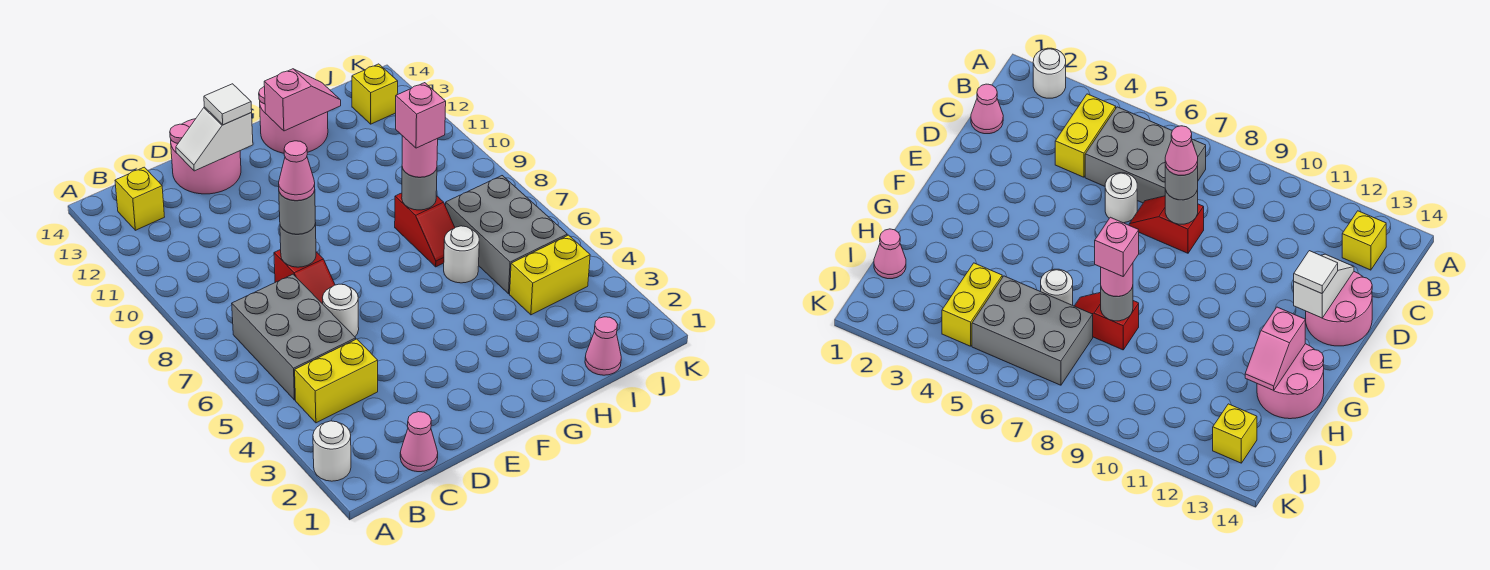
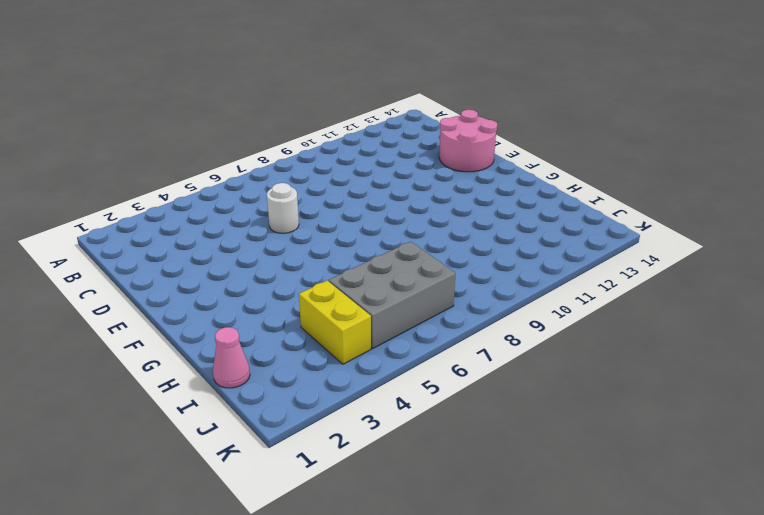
none -> white 1x1 round brick [313,421,351,481]
none -> yellow 1x2 brick [295,339,378,423]
none -> grey 2x3 brick [232,274,356,400]

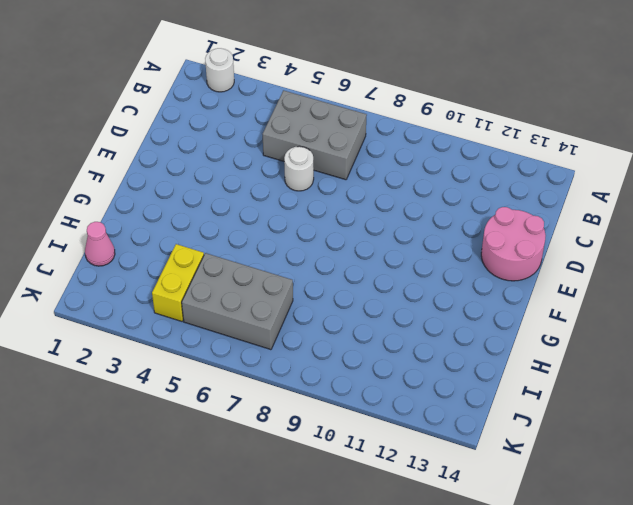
none -> yellow 1x2 brick [295,339,378,423]
none -> yellow 1x1 brick [115,167,164,230]
none -> pink 1x1 cone [400,412,438,472]

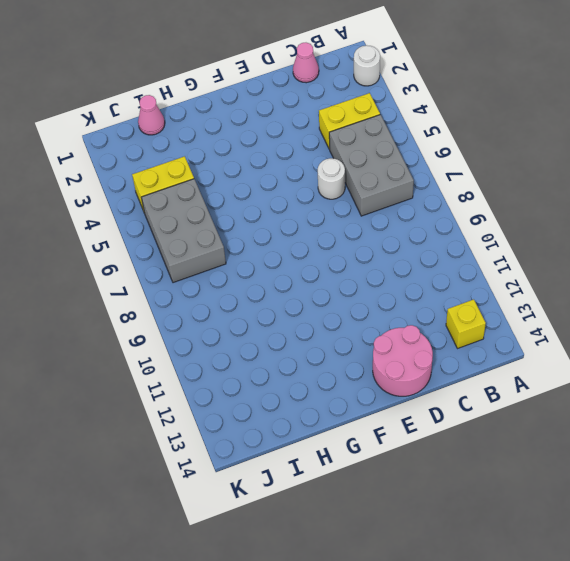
none -> red 1x2 slope [274,250,335,304]
none -> pink 2x2 round brick [259,87,328,153]
none -> white 1x1 round brick [444,226,479,283]

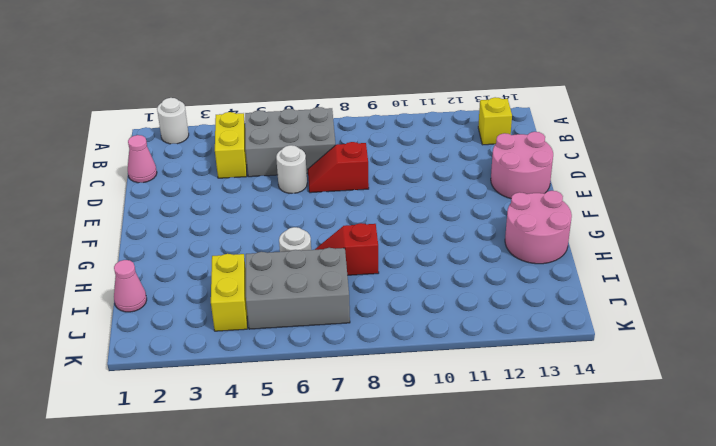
none -> yellow 1x1 brick [352,64,398,124]
none -> grey 1x1 round brick [280,223,316,267]
none -> white 1x2 slope [176,107,253,171]

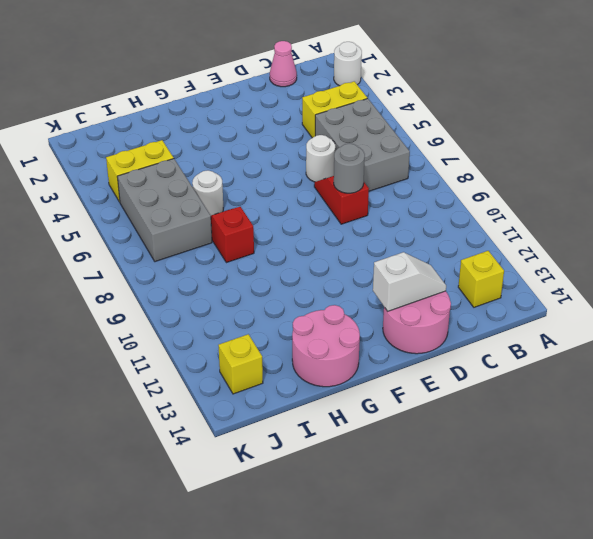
none -> pink 1x1 cone [585,317,621,375]
none -> pink 1x2 slope [264,69,341,131]
none -> grey 1x1 round brick [402,167,437,210]

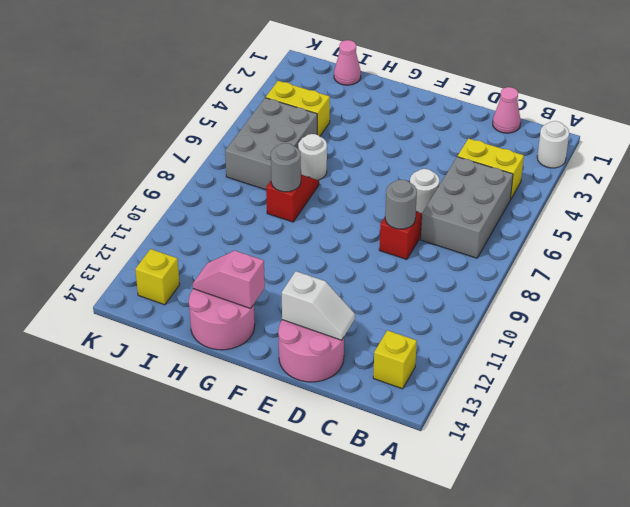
none -> grey 1x1 round brick [279,190,316,234]
none -> white 1x1 tile [204,84,252,125]
none -> pink 1x1 round brick [402,136,438,177]

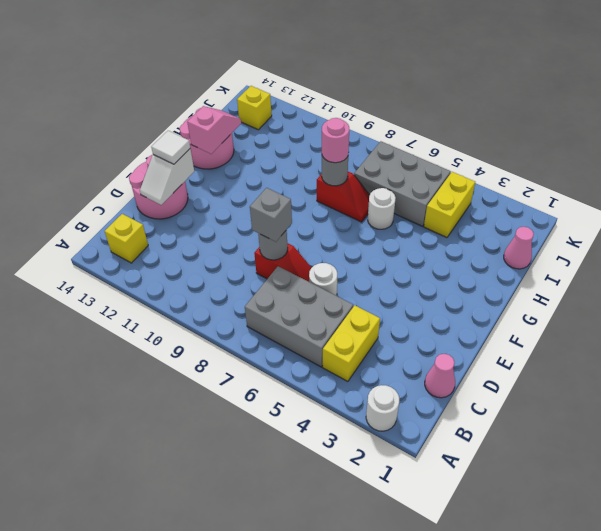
grey 1x1 brick [250,188,292,242] -> grey 1x1 round brick [279,190,316,234]
none -> pink 1x1 cone [279,141,315,201]
none -> pink 1x1 brick [396,83,446,148]

